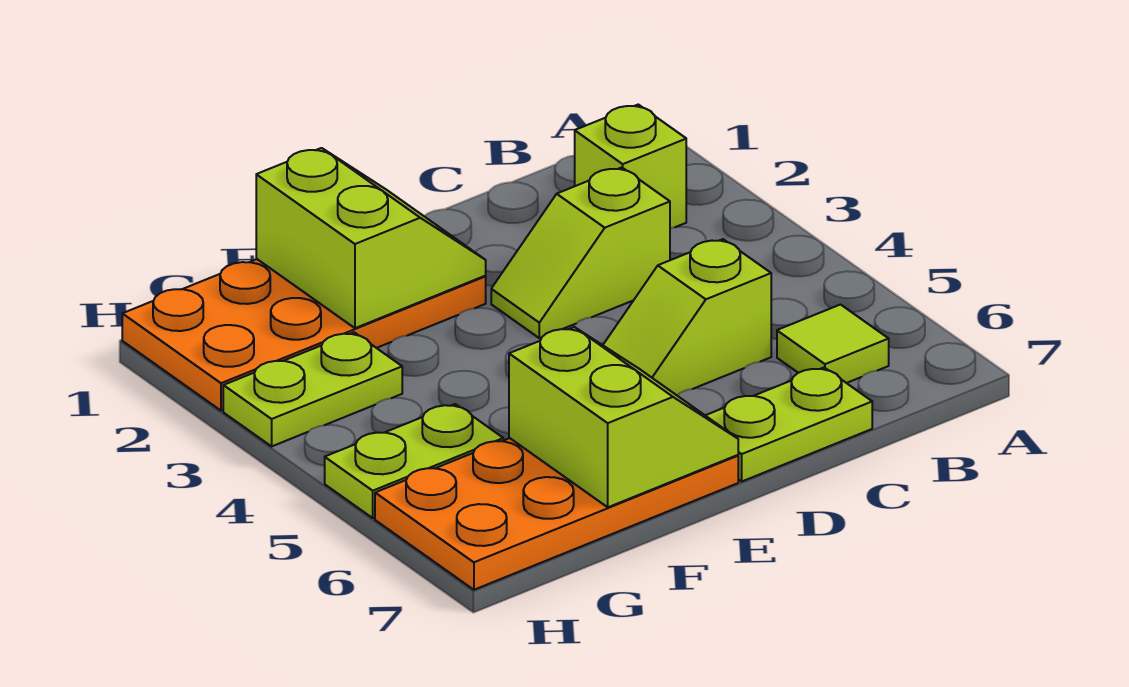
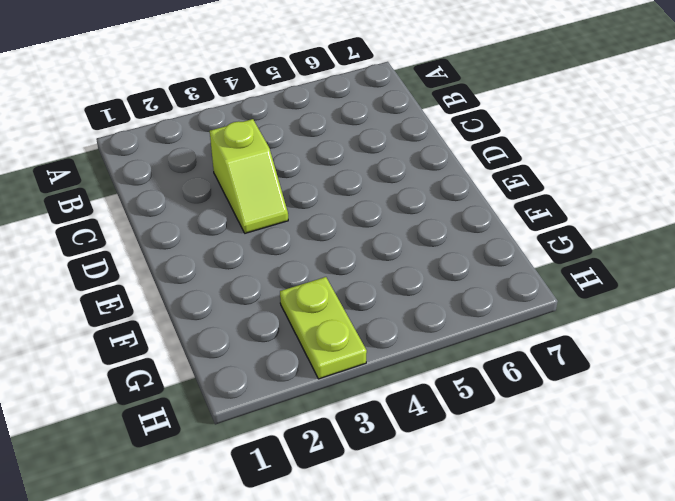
none -> lime 1x1 brick [575,105,686,228]
none -> lime 1x1 tile [777,305,889,383]

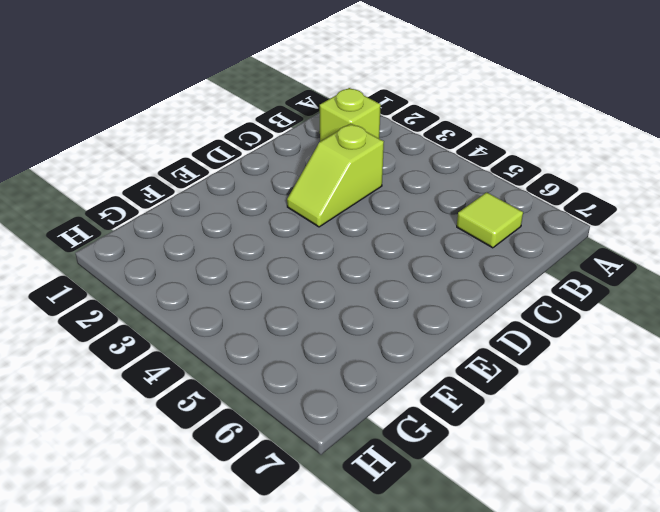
none -> lime 1x2 slope [603,239,771,395]
none -> lime 1x2 plate [705,368,872,481]

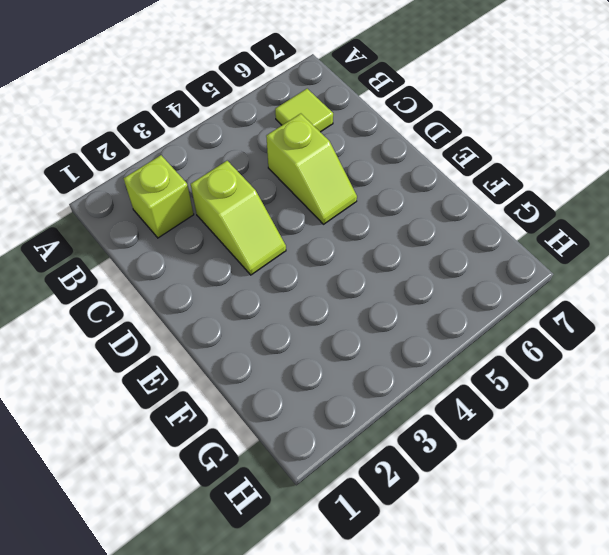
none -> lime 1x2 plate [705,368,872,481]
none -> orange 2x4 plate [122,259,486,411]

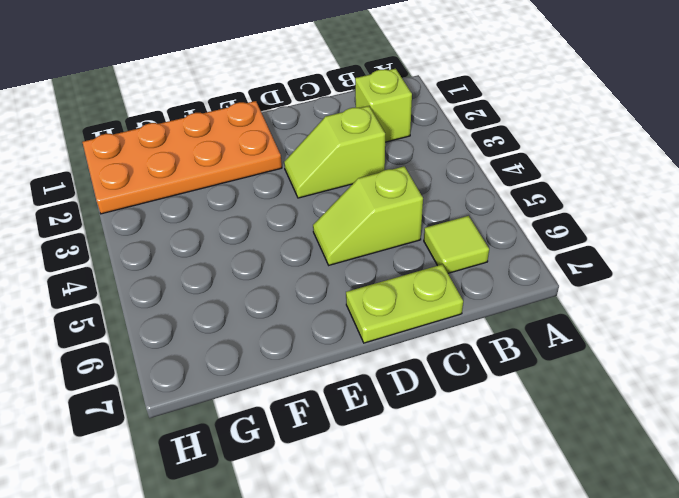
none -> orange 2x4 plate [375,438,738,590]
none -> lime 1x2 plate [223,332,402,446]

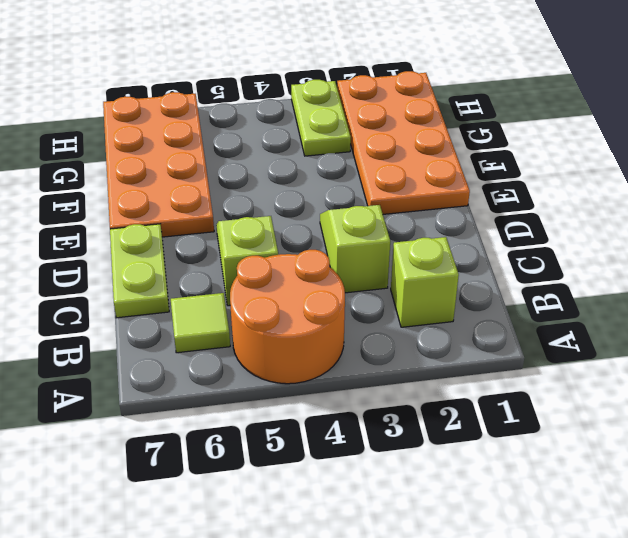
orange 2x2 round brick [230,250,345,384] -> none
none -> lime 1x2 plate [325,404,503,518]
none -> lime 2x2 slope [256,148,486,328]

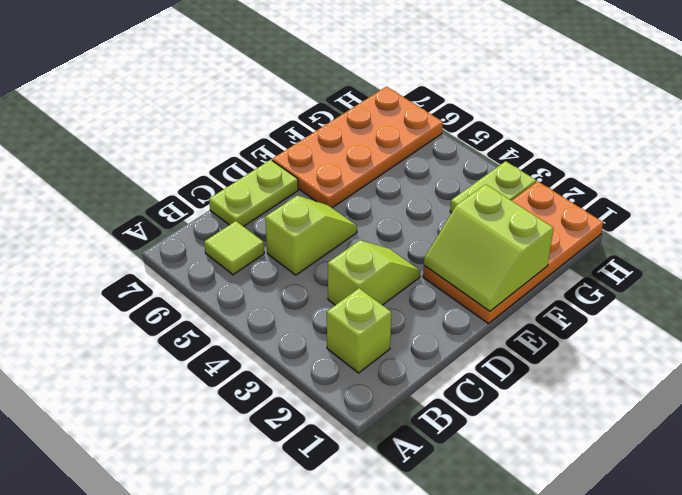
none -> lime 1x2 plate [325,404,503,518]
none -> lime 2x2 slope [509,327,738,507]

